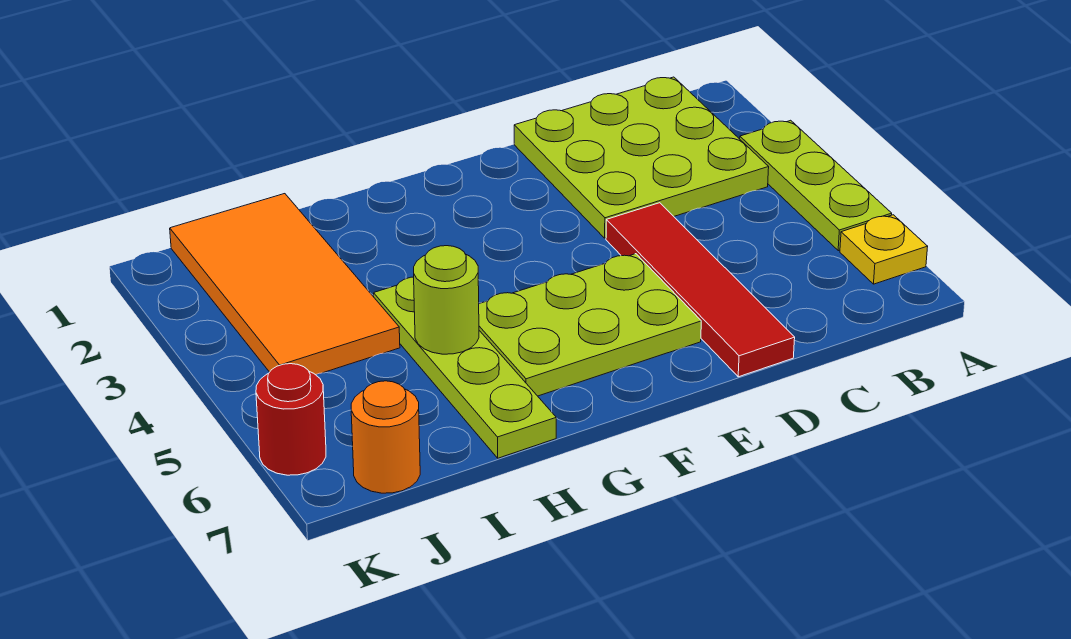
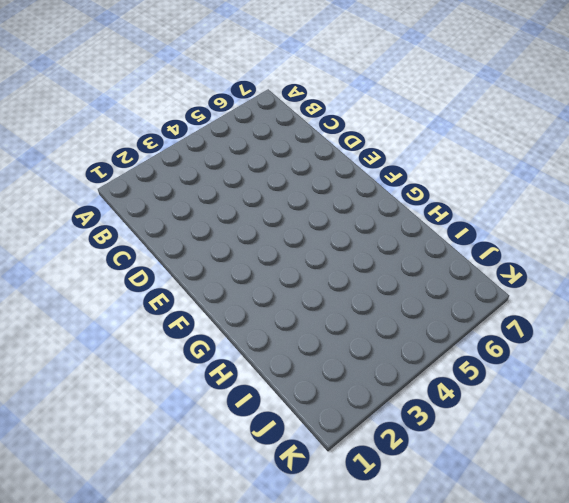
none -> lime 1x3 plate [740,120,892,251]
none -> yellow 1x1 plate [840,215,928,284]

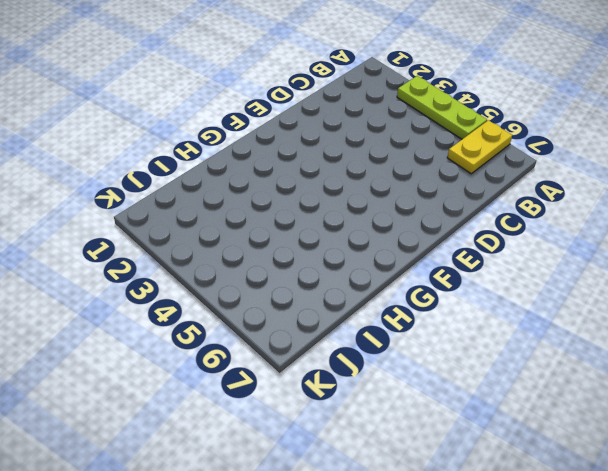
yellow 1x2 plate [447,120,512,174] -> yellow 1x1 plate [840,215,928,284]
none -> lime 3x3 plate [514,77,769,238]
none -> red 1x4 tile [606,203,795,377]

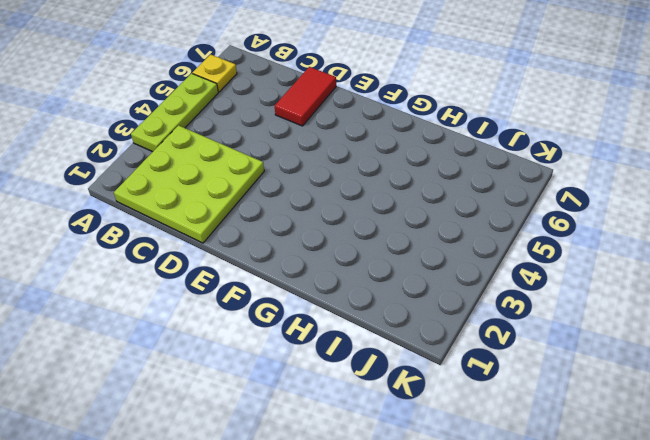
red 1x2 tile [275,67,336,126] -> red 1x4 tile [606,203,795,377]
none -> lime 2x3 plate [479,254,701,396]
none -> lime 1x4 plate [374,277,556,458]

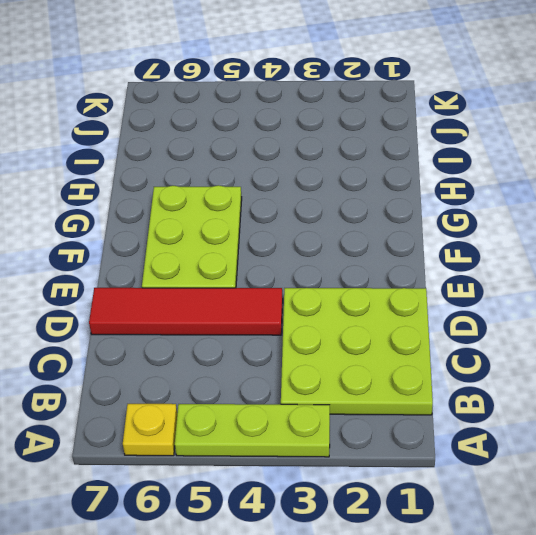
none -> lime 1x4 plate [374,277,556,458]
none -> orange 2x4 tile [170,194,400,375]

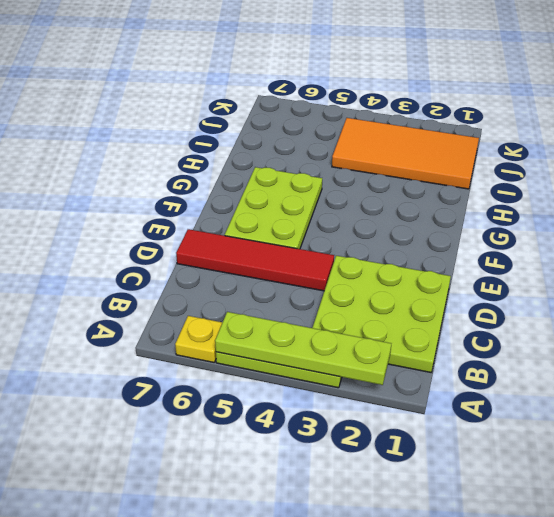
lime 1x4 plate [215,312,391,385] -> lime 1x4 plate moved to [374,277,556,458]
none -> orange 1x1 round brick [351,381,420,493]
none -> red 1x1 round brick [256,364,326,475]

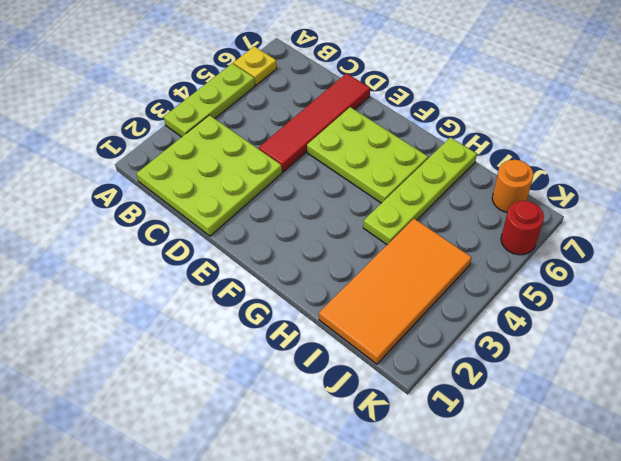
none -> lime 1x1 round brick [414,246,479,354]

